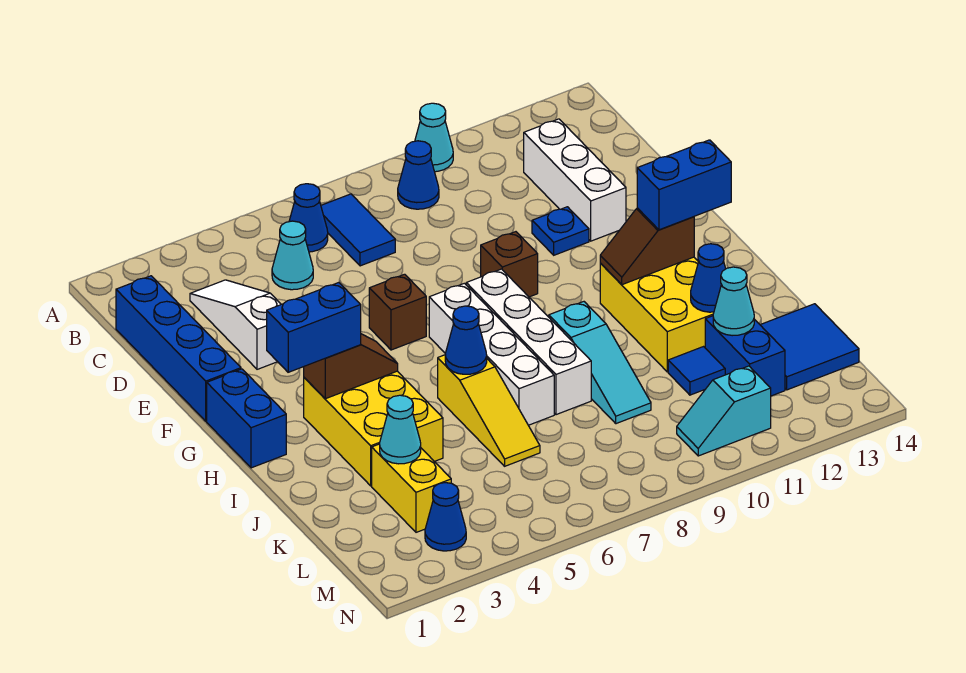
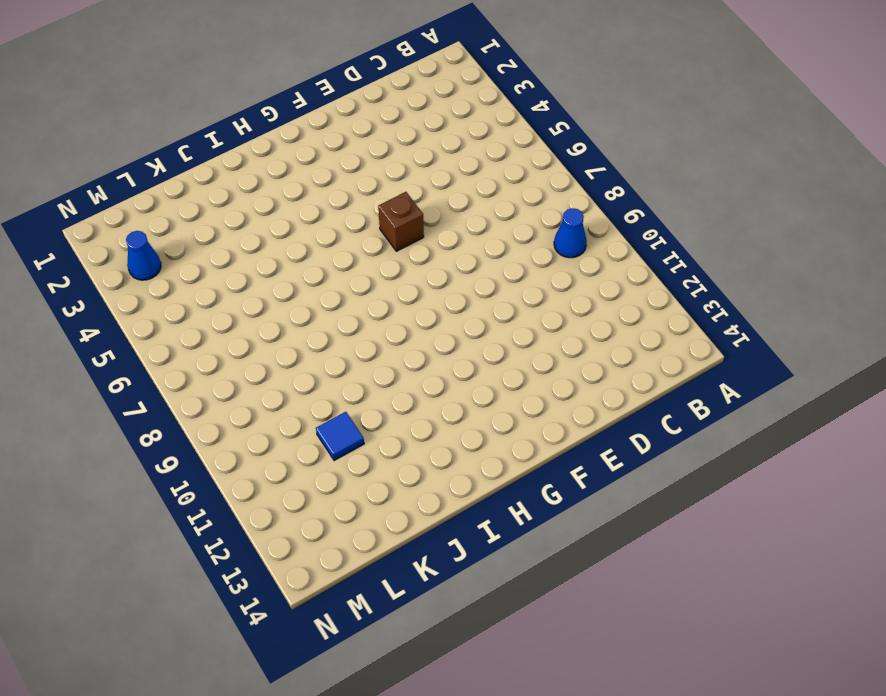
none -> cyan 1x1 cone [415,103,453,172]
none -> blue 1x1 cone [289,184,328,252]
none -> blue 1x2 tile [321,194,395,266]
none -> blue 1x4 brick [116,276,241,421]

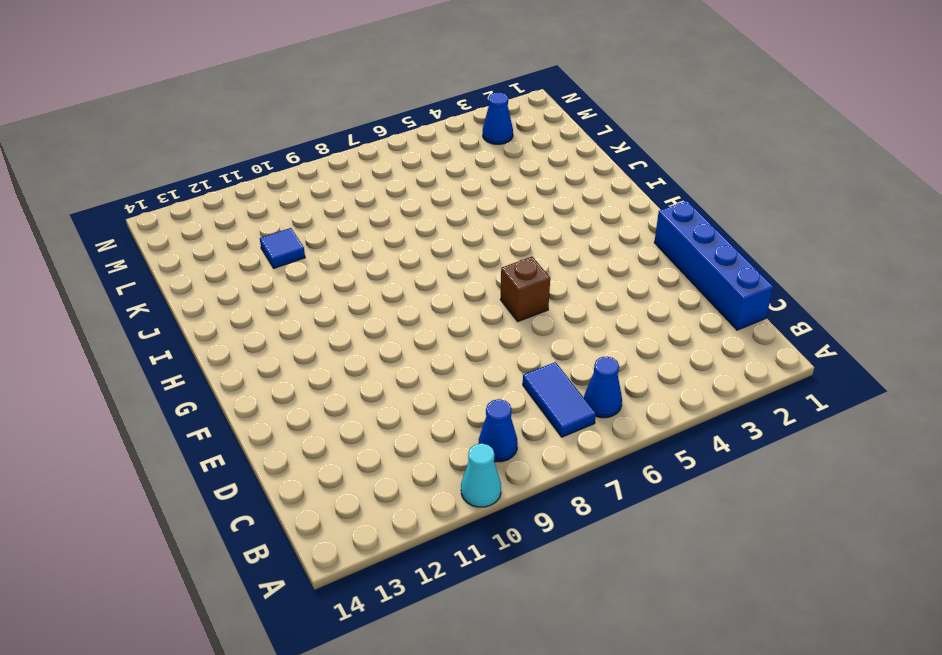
none -> white 1x3 slope [190,280,281,369]
none -> cyan 1x1 cone [272,221,313,290]
none -> white 1x3 brick [524,119,626,241]
none -> blue 1x1 plate [532,207,589,255]

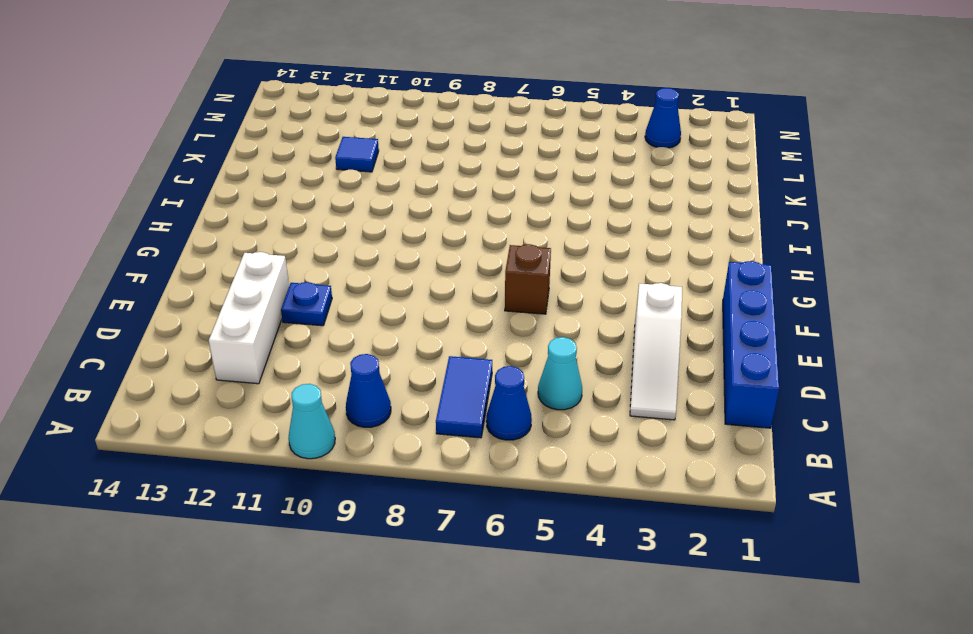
none -> brown 1x1 brick [481,232,538,297]
none -> blue 1x2 brick [207,369,286,468]
none -> white 1x4 brick [429,283,554,425]
none -> white 1x4 brick [466,269,591,415]

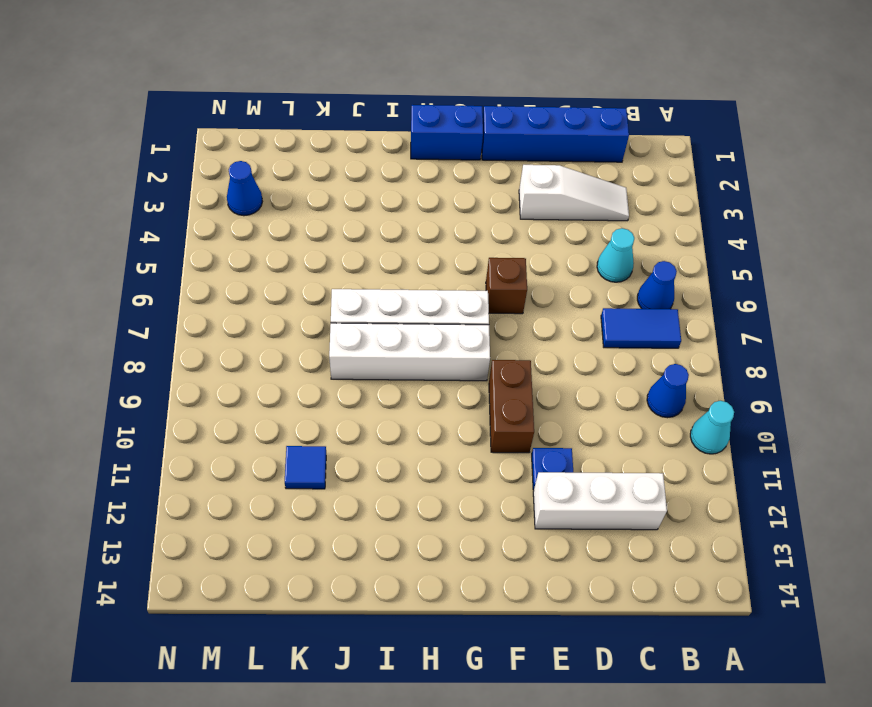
brown 1x2 brick [489,360,534,453] -> brown 1x1 brick [481,232,538,297]
none -> yellow 2x3 brick [304,371,443,486]
none -> yellow 2x3 brick [600,257,714,372]
none -> yellow 1x3 slope [438,355,540,466]
none -> cyan 1x3 slope [549,302,651,424]

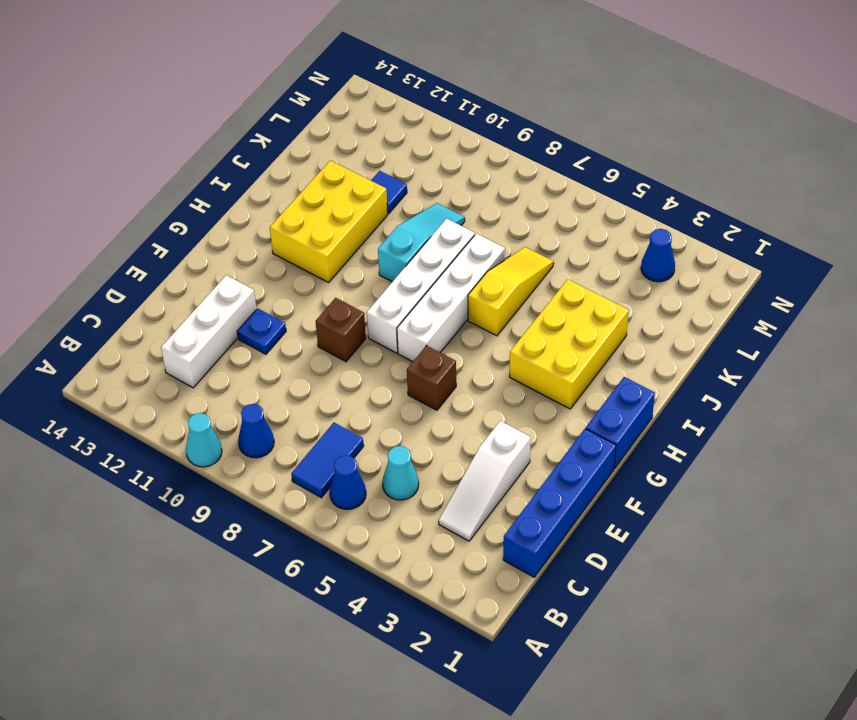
none -> yellow 1x2 brick [372,444,451,532]
none -> blue 1x2 brick [705,316,785,396]
none -> blue 2x2 tile [761,304,859,390]
none -> cyan 1x2 slope [677,366,771,456]

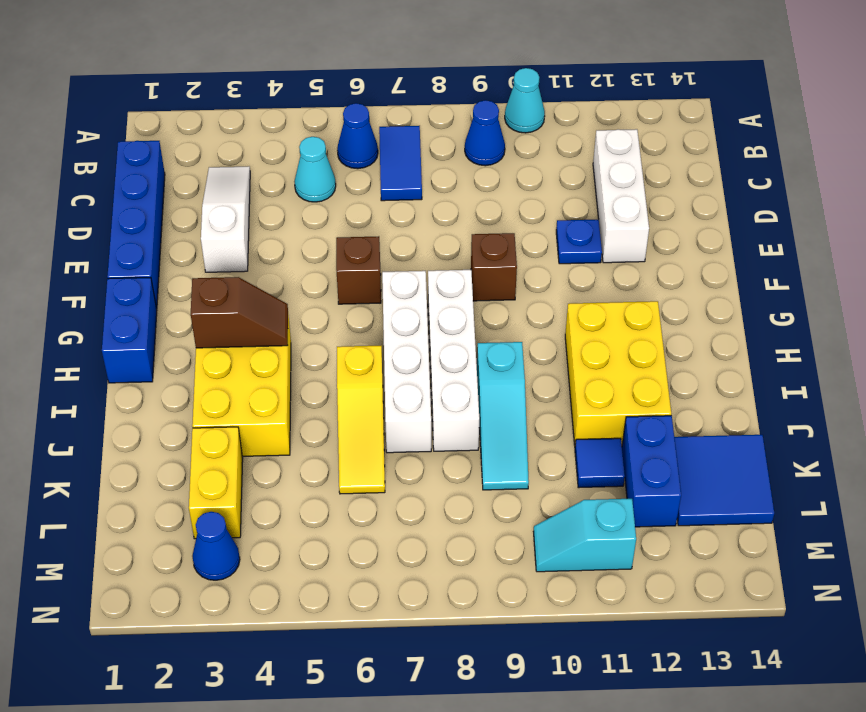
none -> brown 1x2 slope [600,208,694,285]
none -> blue 1x1 cone [445,306,487,374]
none -> blue 1x1 cone [691,244,726,312]
none -> cyan 1x1 cone [380,395,421,464]

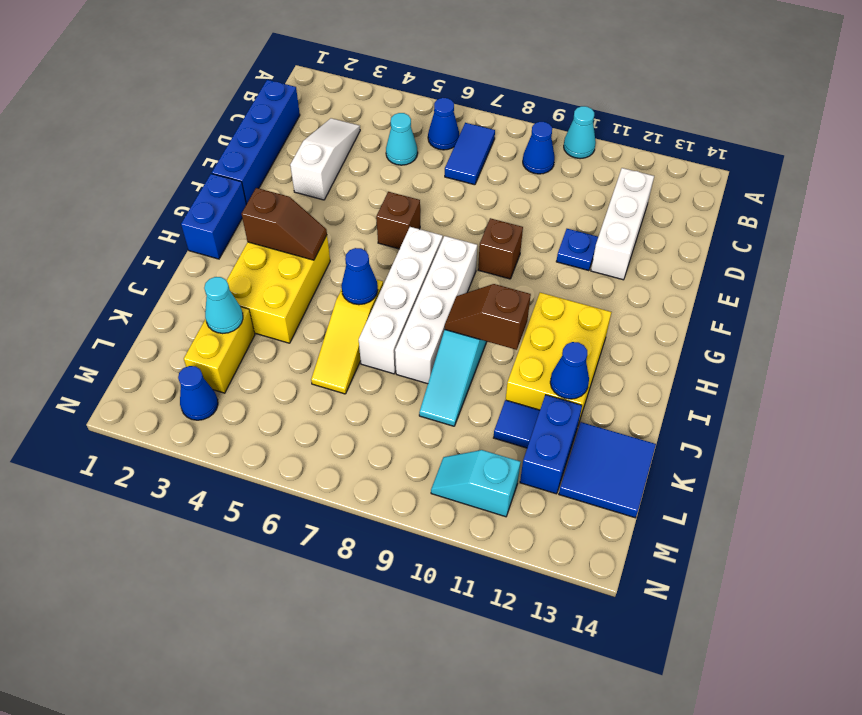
brown 1x2 slope [445,284,531,350] -> brown 1x2 slope moved to [600,208,694,285]
none -> cyan 1x1 cone [713,267,754,336]
none -> blue 1x2 brick [267,283,361,372]
none -> blue 1x2 brick [637,140,731,230]

